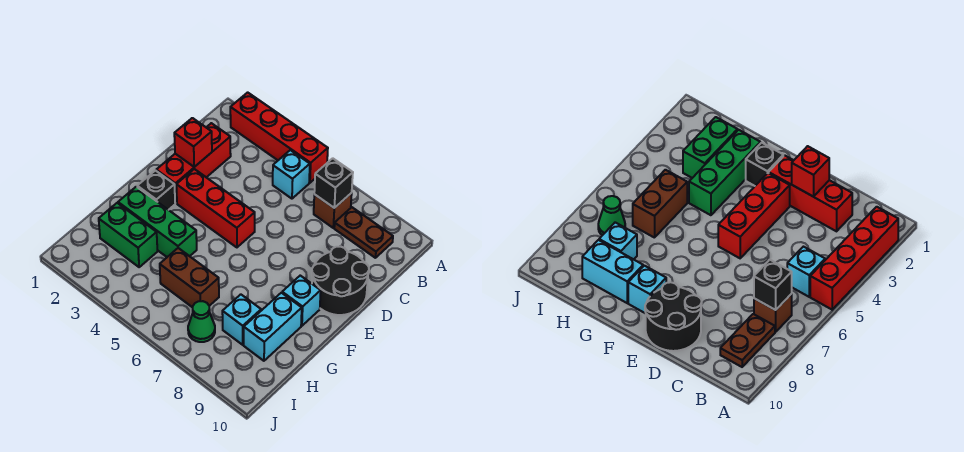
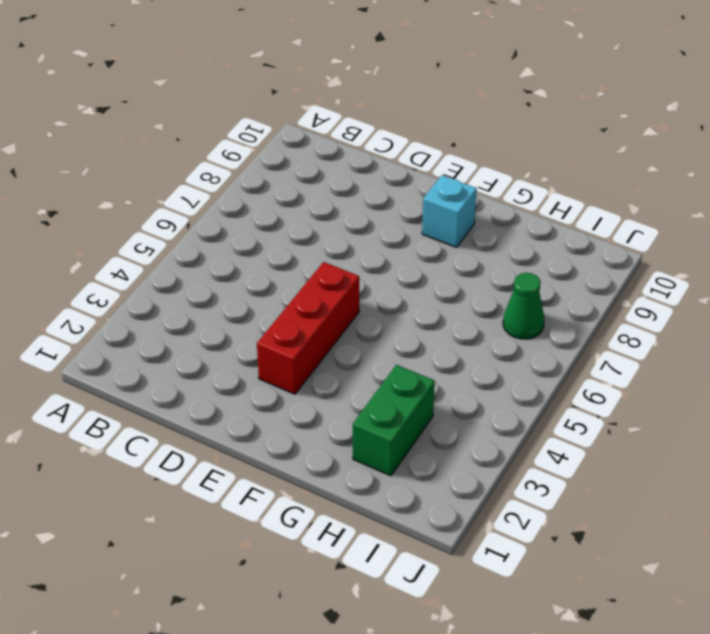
none -> red 1x4 brick [230,92,328,183]
none -> cyan 1x1 brick [273,150,310,199]
none -> brown 1x1 brick [314,193,352,228]

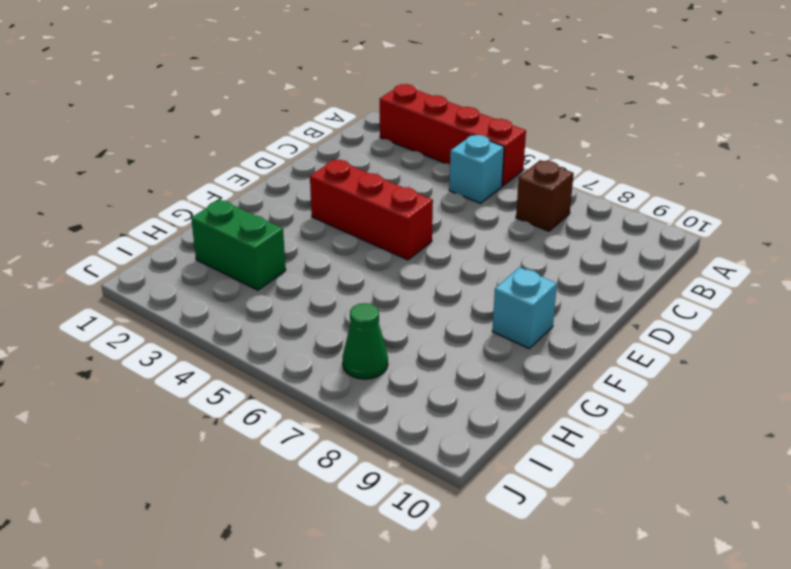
none -> brown 1x2 plate [334,207,393,258]
none -> red 1x3 brick [156,123,231,203]
none -> black 2x2 round brick [312,246,369,315]

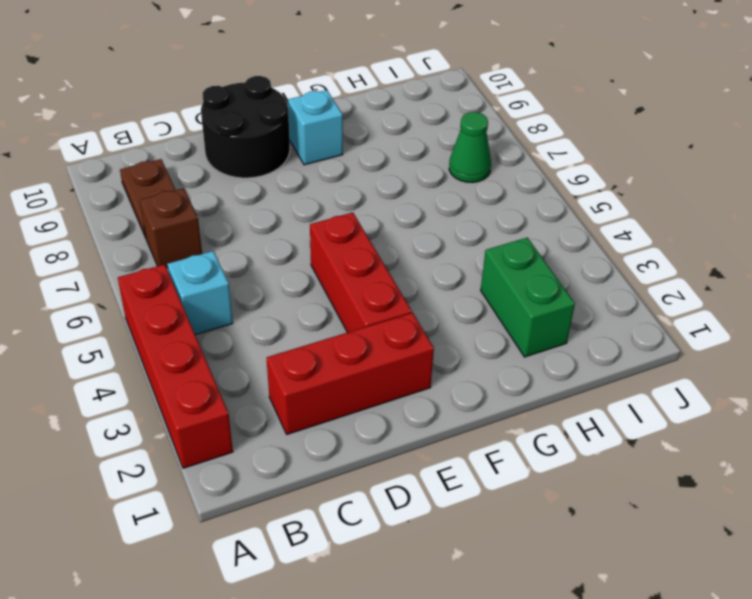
none -> black 1x1 brick [137,171,175,210]
none -> green 1x3 brick [118,187,197,257]
none -> cyan 1x2 brick [244,293,302,361]

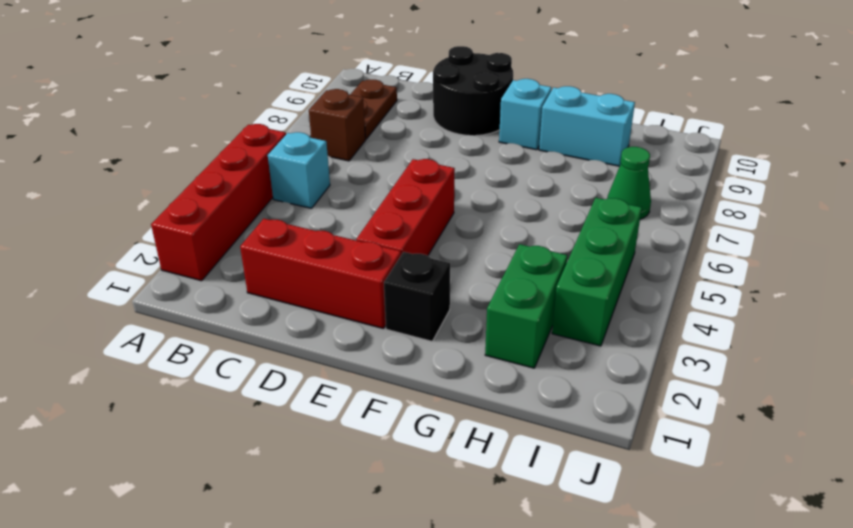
green 1x3 brick [552,198,642,346] -> green 1x3 brick moved to [118,187,197,257]
none -> brown 1x2 brick [160,248,219,307]
none -> cyan 1x1 brick [222,294,261,345]
none -> black 1x1 brick [314,158,353,208]

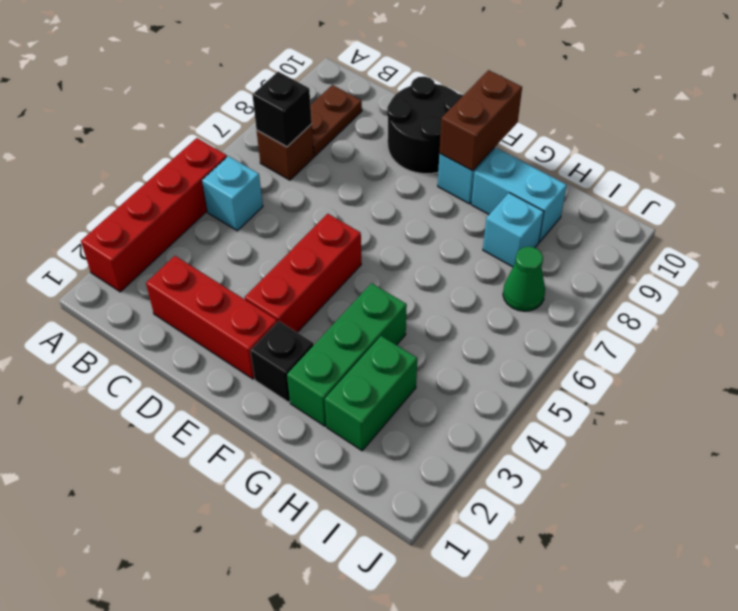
brown 1x2 brick [440,70,522,171] -> brown 1x2 brick moved to [160,248,219,307]
none -> red 1x1 brick [174,118,212,167]

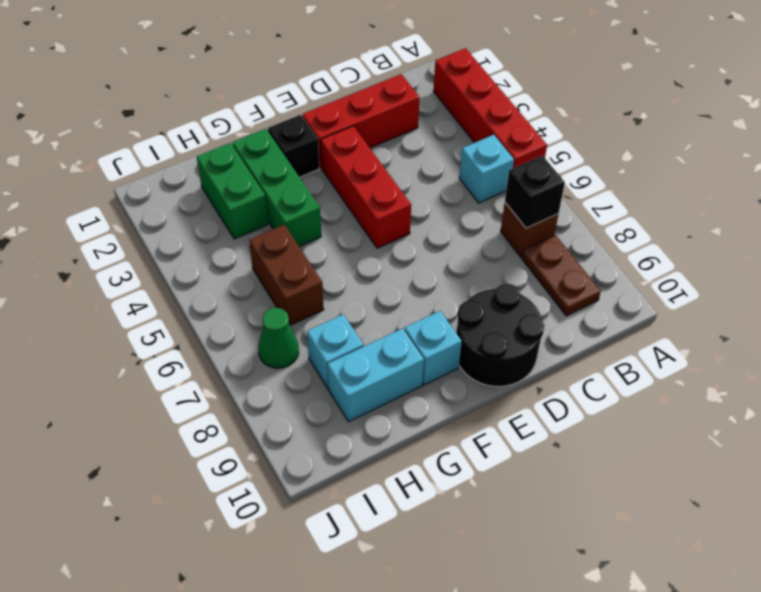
none -> red 1x1 brick [174,118,212,167]

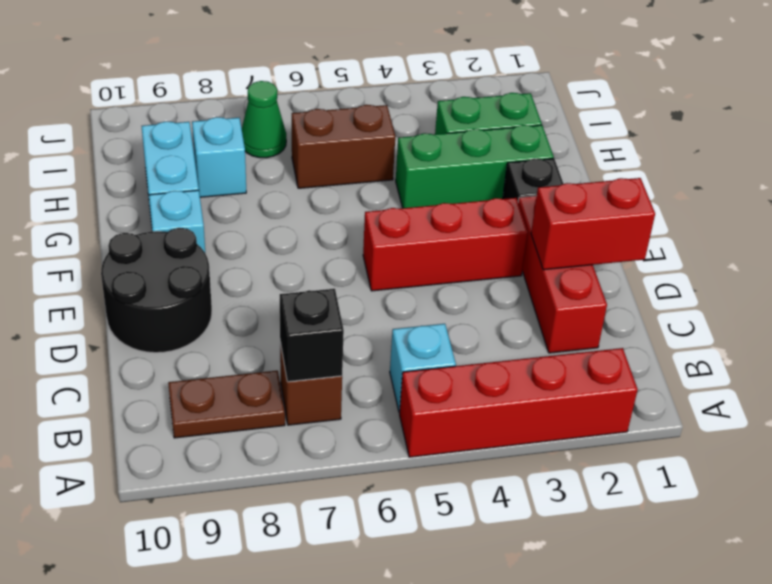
red 1x2 brick [531,178,655,270] -> red 1x1 brick [174,118,212,167]

